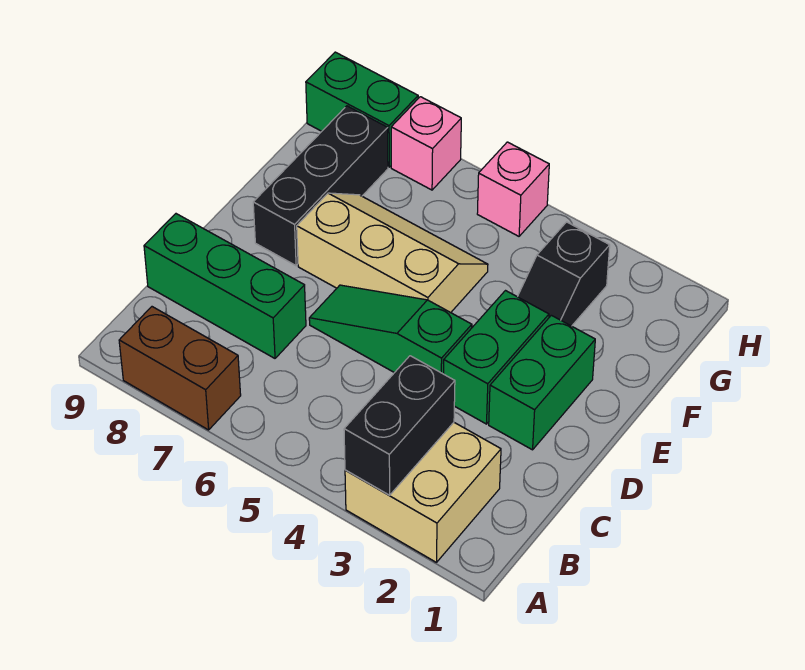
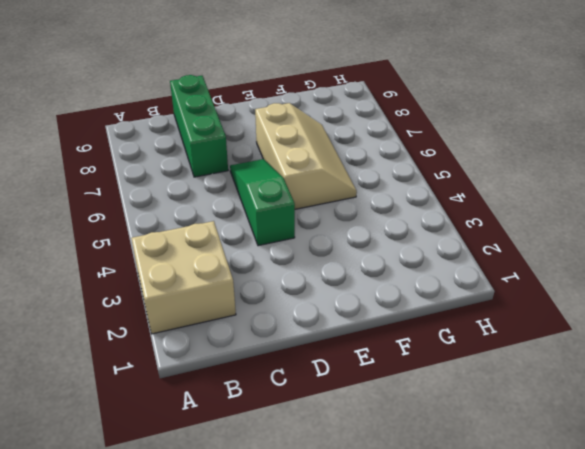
none -> brown 1x2 brick [119,307,241,430]
none -> green 1x2 brick [489,315,595,450]
none -> green 1x2 brick [444,291,549,424]

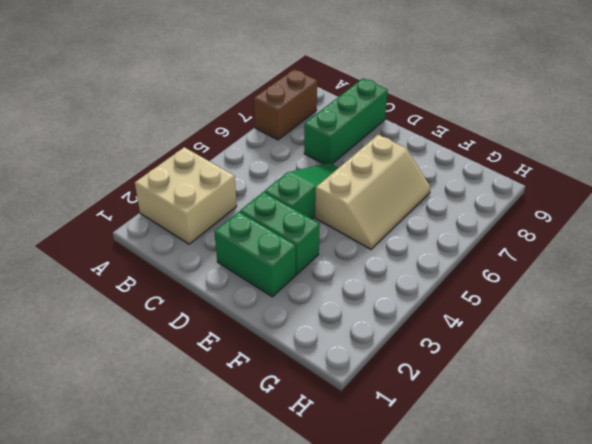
none -> black 1x3 brick [253,106,388,265]
none -> black 1x2 slope [518,222,610,326]
none -> pink 1x1 brick [477,142,549,236]

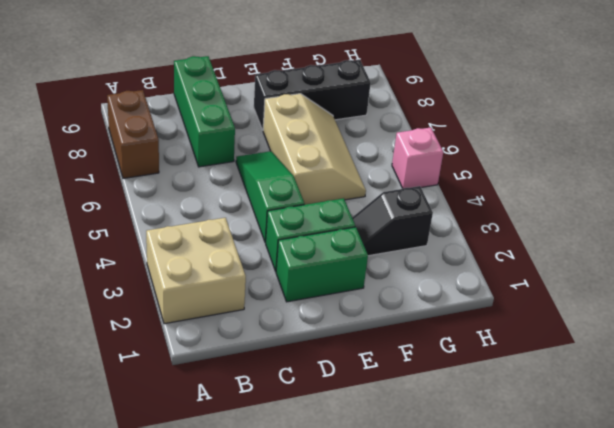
none -> pink 1x1 brick [391,97,461,190]
none -> green 1x2 brick [306,52,418,167]
none -> black 1x2 brick [344,356,455,495]

